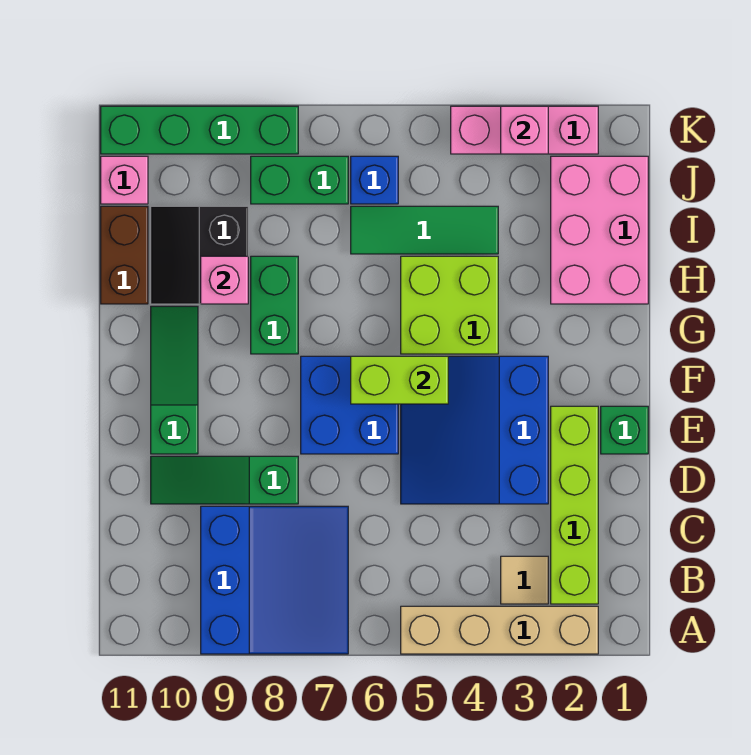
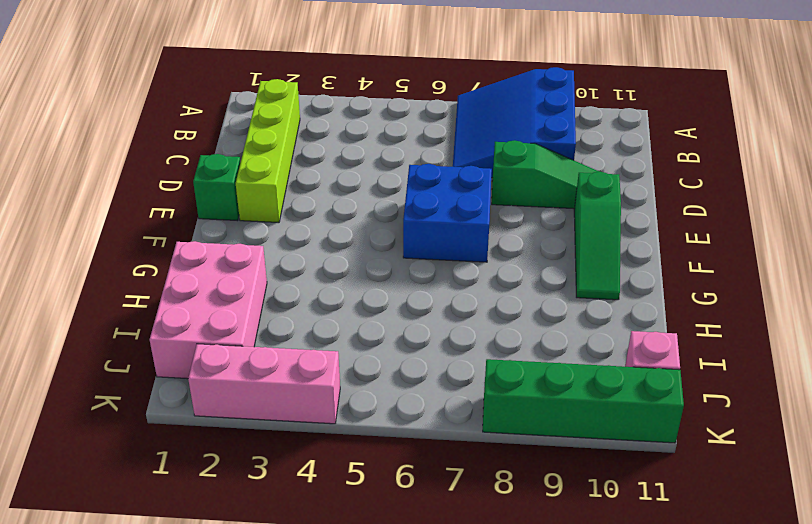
none -> tan 1x4 brick [401,606,598,654]
none -> tan 1x1 tile [501,556,548,604]
none -> blue 3x3 slope [401,356,548,504]

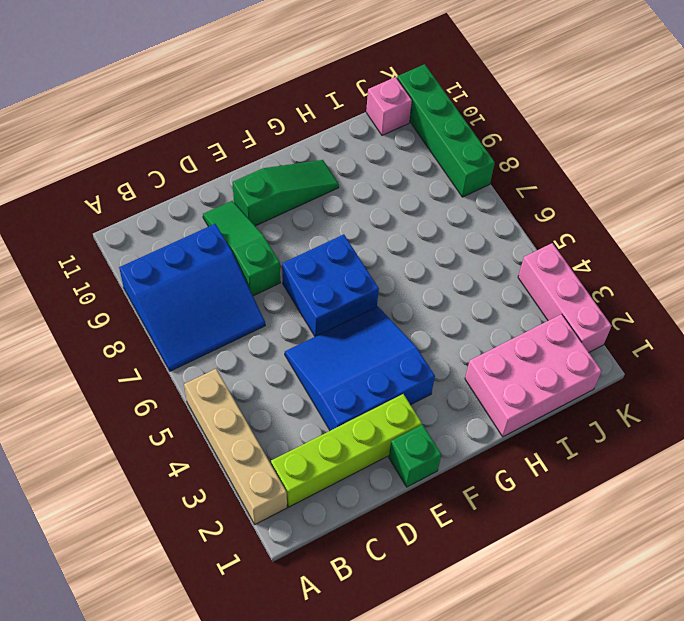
none -> tan 1x1 tile [501,556,548,604]
none -> lime 2x2 brick [401,256,498,354]
none -> green 1x2 brick [251,256,298,354]

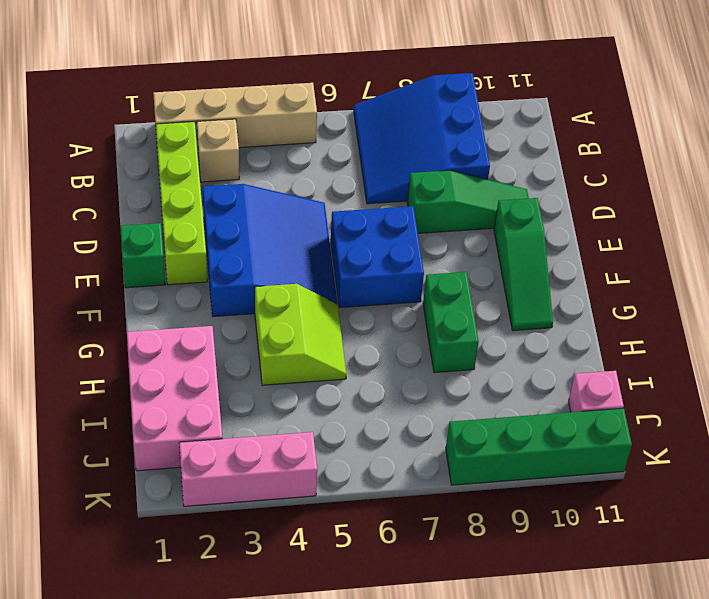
tan 1x1 brick [197,119,239,182] -> tan 1x1 tile [501,556,548,604]
lime 2x2 slope [255,284,346,385] -> lime 2x2 brick [401,256,498,354]
none -> black 2x2 slope [151,206,248,304]
none -> brown 1x2 brick [101,206,148,304]
none -> green 1x3 tile [351,206,498,254]

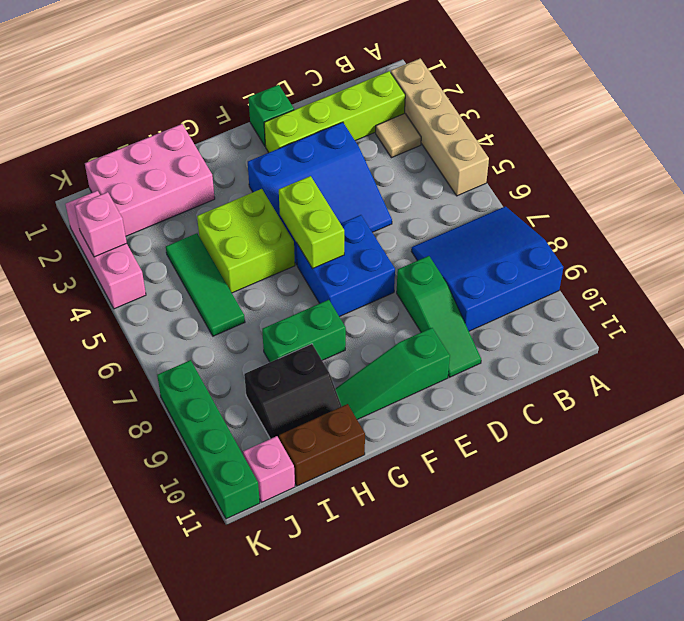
none -> blue 1x1 brick [351,156,398,204]
none -> green 1x2 brick [251,156,348,204]
none -> pink 1x1 brick [201,256,248,304]

